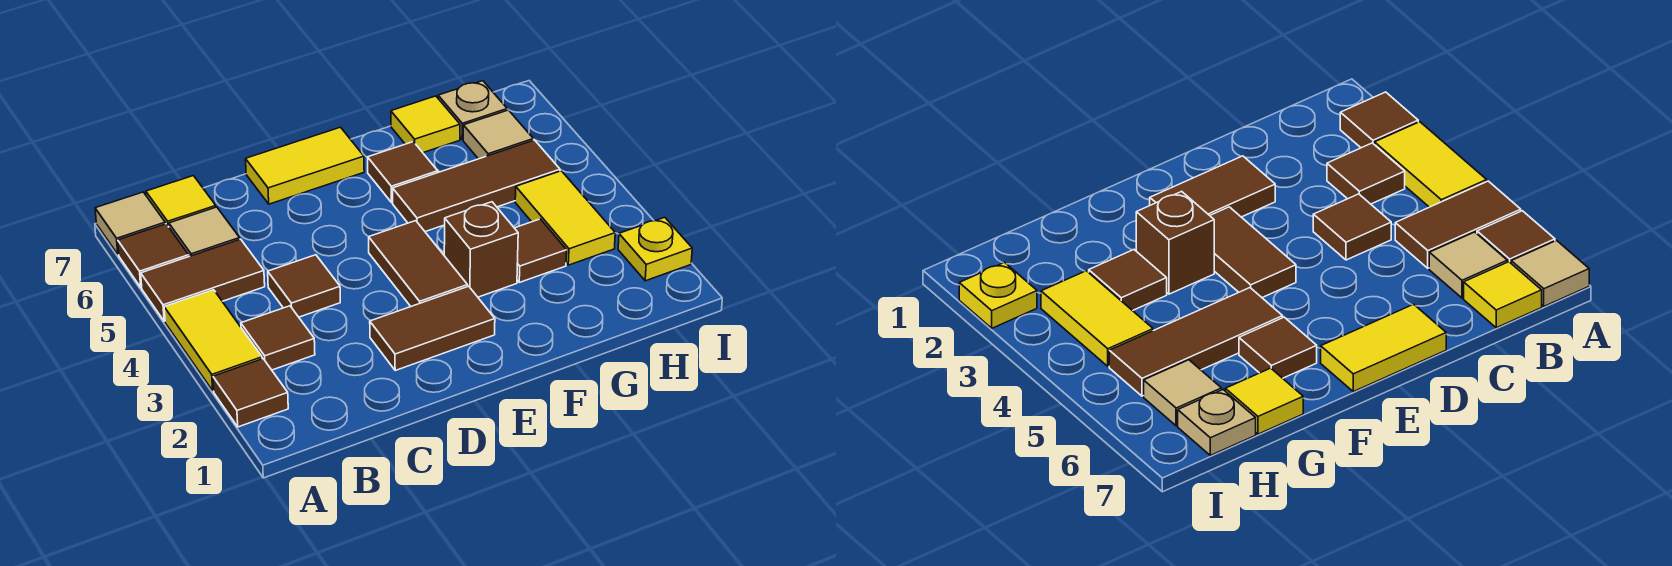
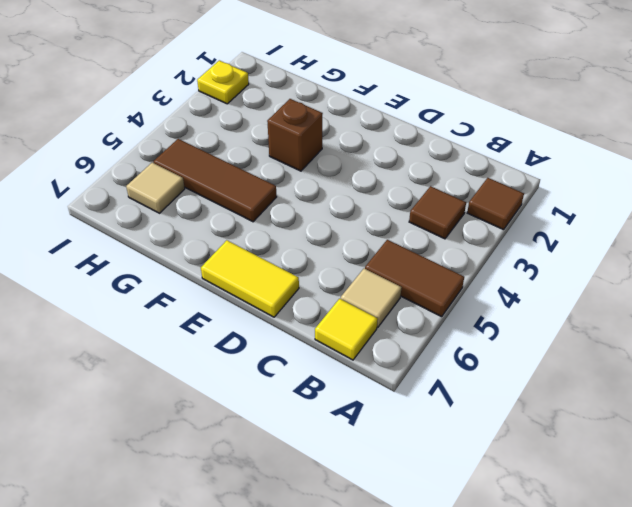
none -> yellow 1x2 tile [164,290,262,391]
none -> brown 1x1 tile [118,224,189,287]
none -> tan 1x1 tile [95,192,165,255]

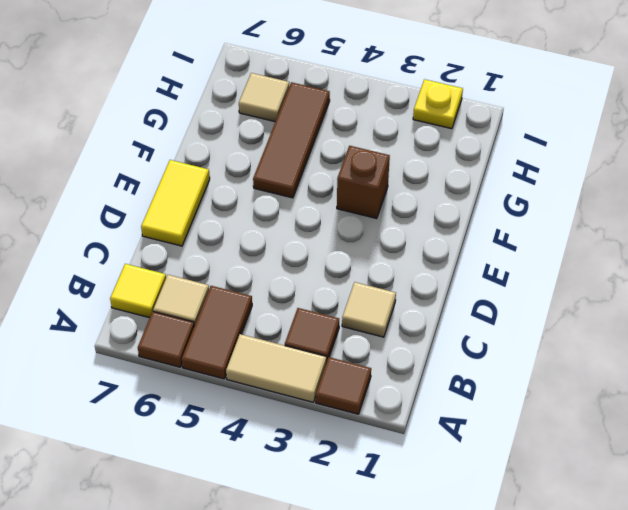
tan 1x2 tile [226,334,326,402] -> yellow 1x2 tile [164,290,262,391]
tan 1x1 tile [342,282,396,337] -> tan 1x1 tile moved to [95,192,165,255]
none -> brown 1x1 tile [268,255,340,317]
none -> brown 1x2 tile [370,286,495,370]
none -> brown 1x2 tile [369,221,468,306]

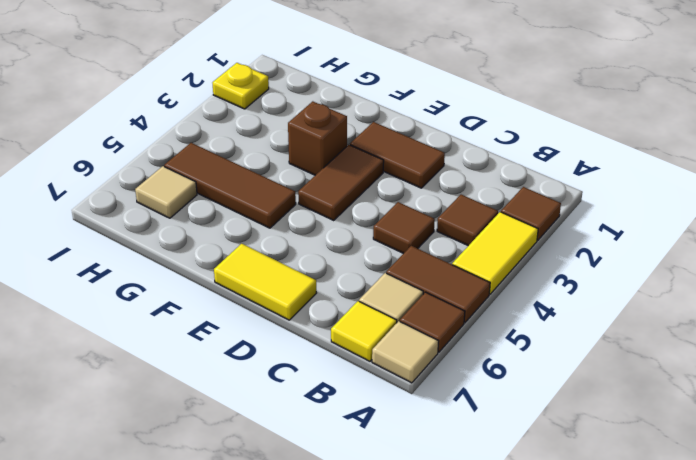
none -> brown 1x1 tile [368,142,438,203]
none -> brown 1x1 tile [515,219,567,282]
none -> yellow 1x1 tile [391,96,460,153]

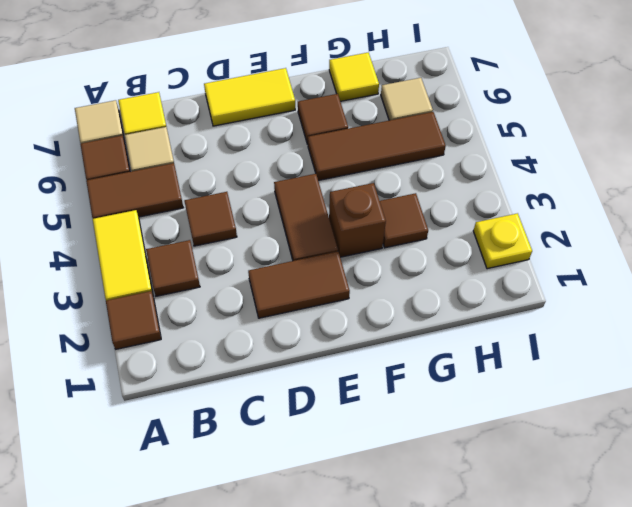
none -> yellow 1x2 tile [515,171,615,265]
none -> tan 1x1 plate [438,81,507,140]

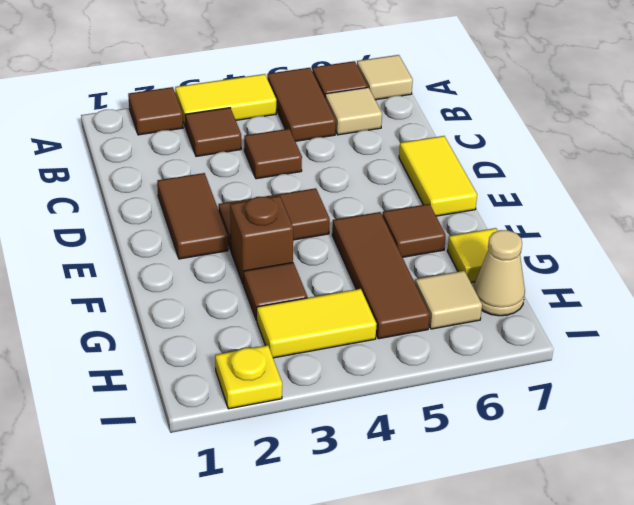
tan 1x1 cone [474,230,525,316] -> tan 1x1 plate [438,81,507,140]
none -> yellow 1x1 tile [146,176,216,227]

